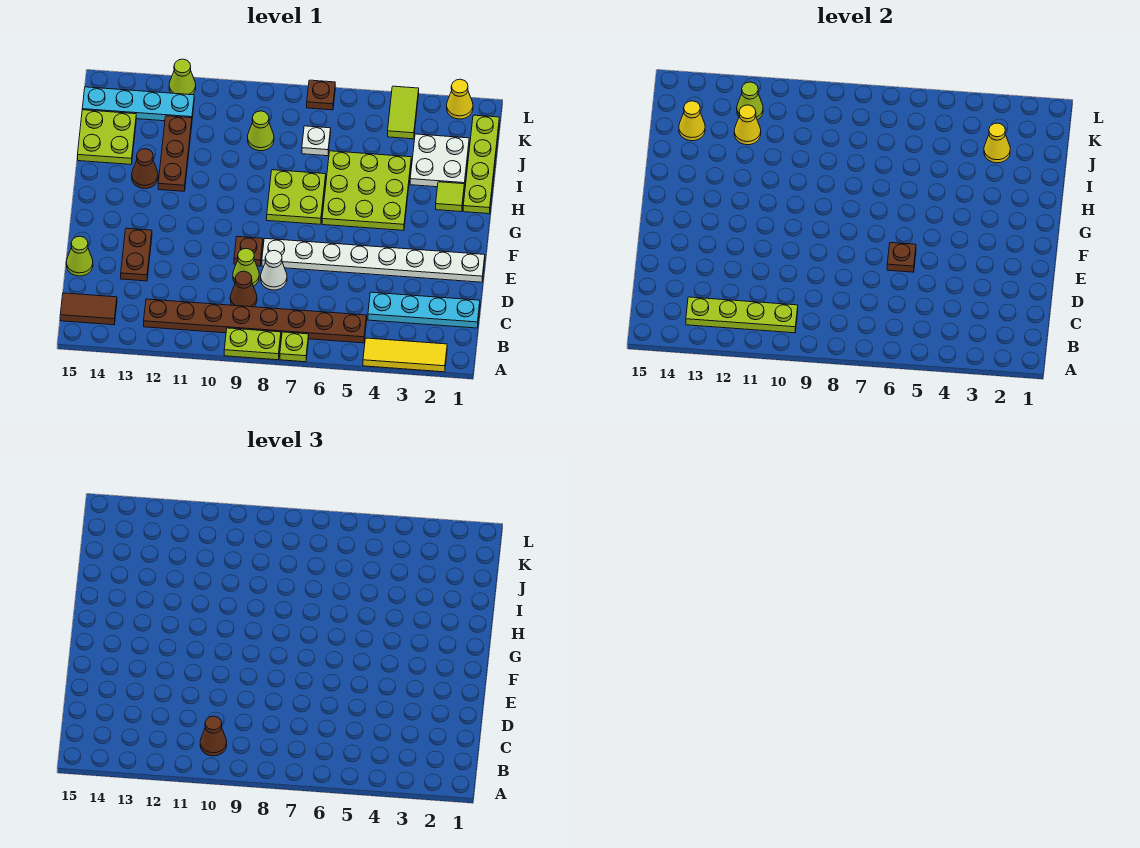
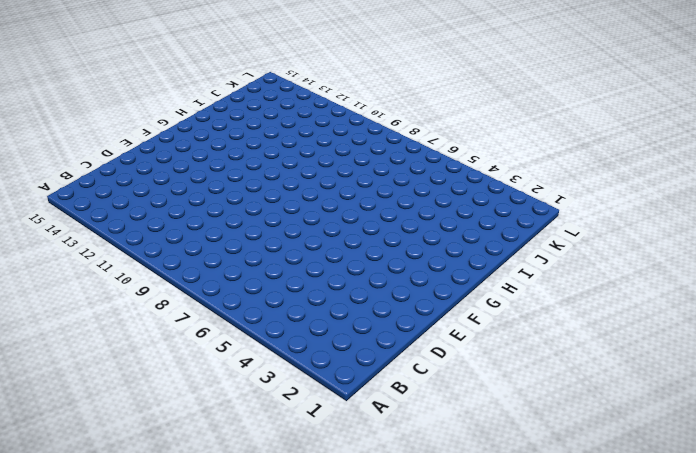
none -> yellow 1x3 tile [363,338,447,372]
none -> lime 1x1 plate [280,332,309,362]
none -> lime 1x2 plate [224,328,281,360]
none -> brown 1x8 plate [144,299,367,343]

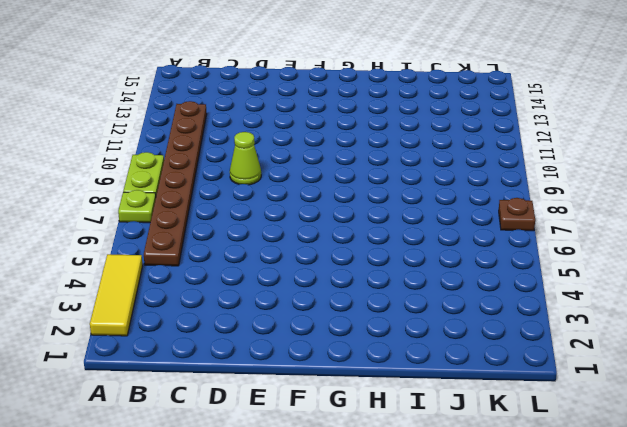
none -> brown 1x2 tile [60,293,117,325]
none -> cyan 1x4 plate [368,292,480,328]
none -> brown 1x1 cone [230,271,257,307]
none -> white 1x1 cone [261,250,287,290]

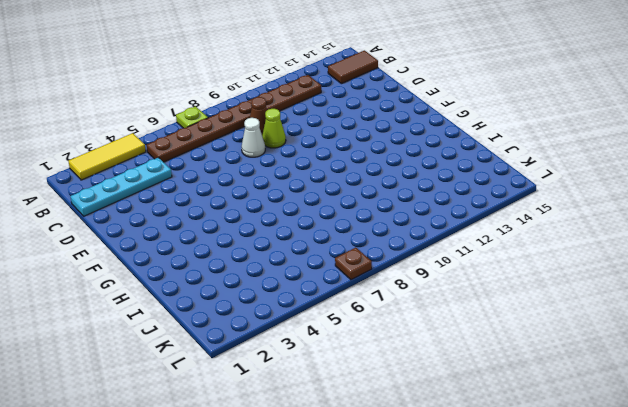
none -> lime 1x2 plate [224,328,281,360]
none -> brown 1x2 plate [121,228,152,281]
none -> lime 1x1 cone [66,236,93,276]
none -> white 1x8 plate [262,239,485,282]

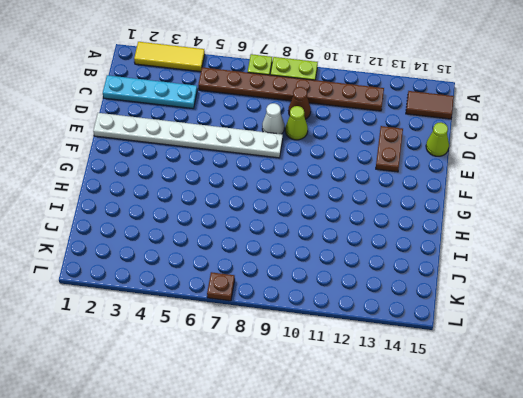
none -> brown 1x1 plate [234,236,263,266]
none -> lime 3x3 plate [322,151,411,230]
none -> lime 2x2 plate [267,170,326,224]
none -> lime 1x4 plate [463,115,499,214]

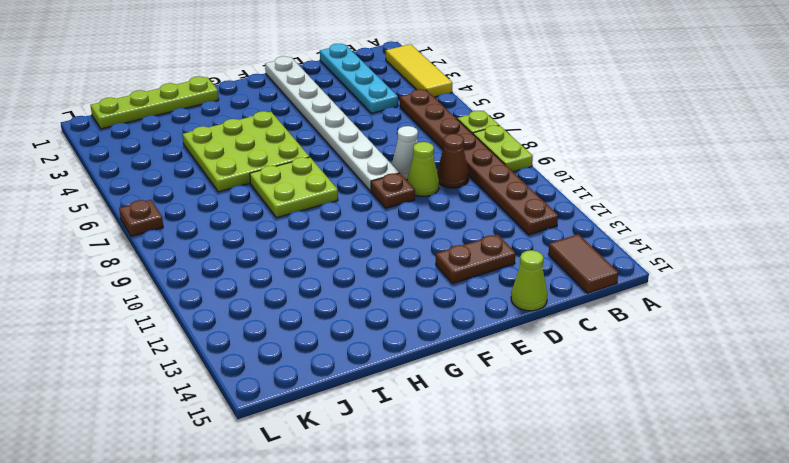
none -> lime 1x1 tile [436,182,464,212]
none -> brown 1x3 plate [158,116,192,191]
none -> brown 1x1 cone [132,149,158,188]
none -> white 2x2 plate [410,134,469,188]

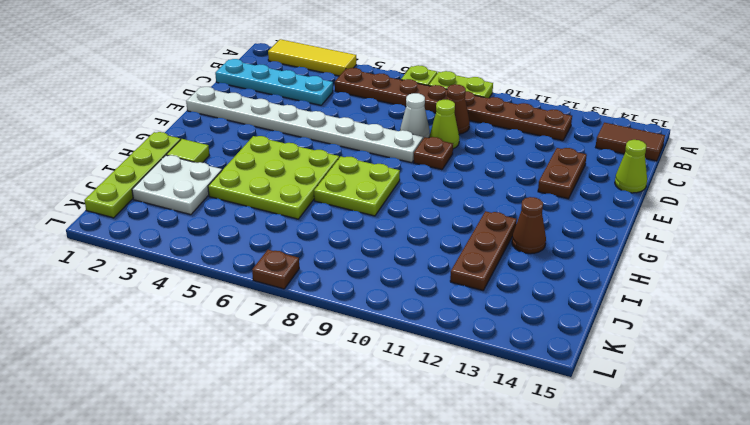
none -> lime 2x2 plate [78,110,136,164]
none -> white 1x1 plate [302,126,331,156]
none -> lime 1x1 cone [248,111,274,151]
none -> lime 1x2 tile [388,86,419,139]

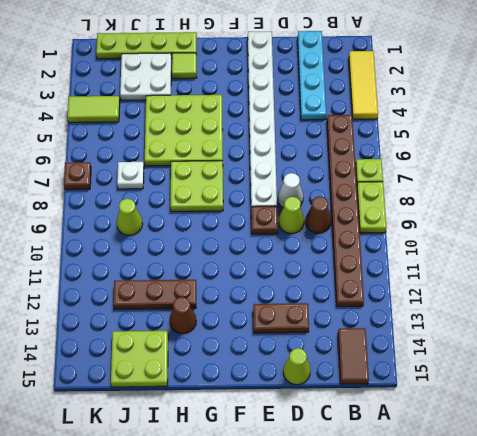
none -> cyan 1x4 plate [82,87,194,121]
none -> yellow 1x1 cone [447,79,473,119]
none -> lime 1x1 cone [169,59,196,95]
none -> lime 1x4 plate [686,297,798,333]

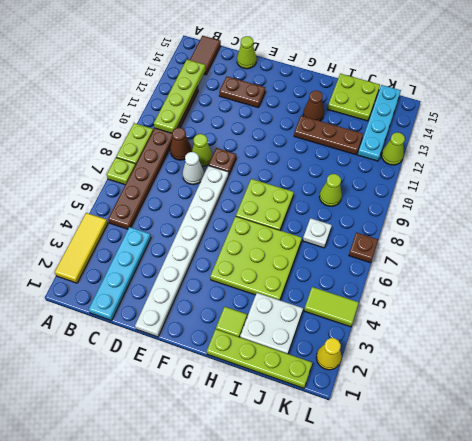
none -> brown 1x1 plate [887,243,916,272]
none -> yellow 1x1 cone [984,123,1010,163]
none -> yellow 1x1 cone [734,105,761,145]
none -> yellow 1x1 cone [679,101,705,141]

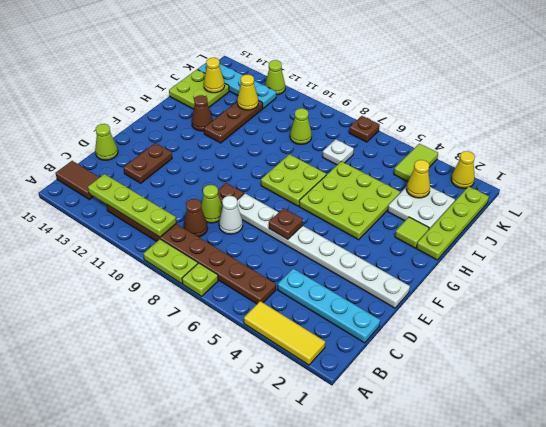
none -> lime 1x1 cone [737,82,763,120]
none -> brown 1x1 cone [200,716,227,756]

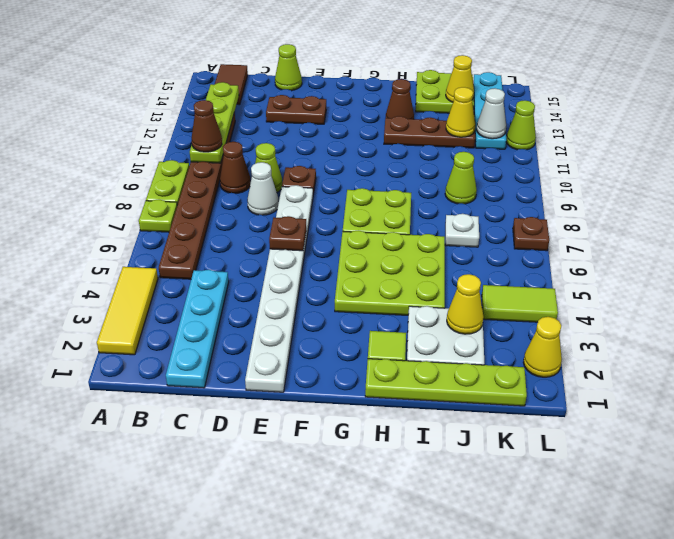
white 1x1 cone [477,89,506,139] -> lime 1x1 cone [737,82,763,120]

